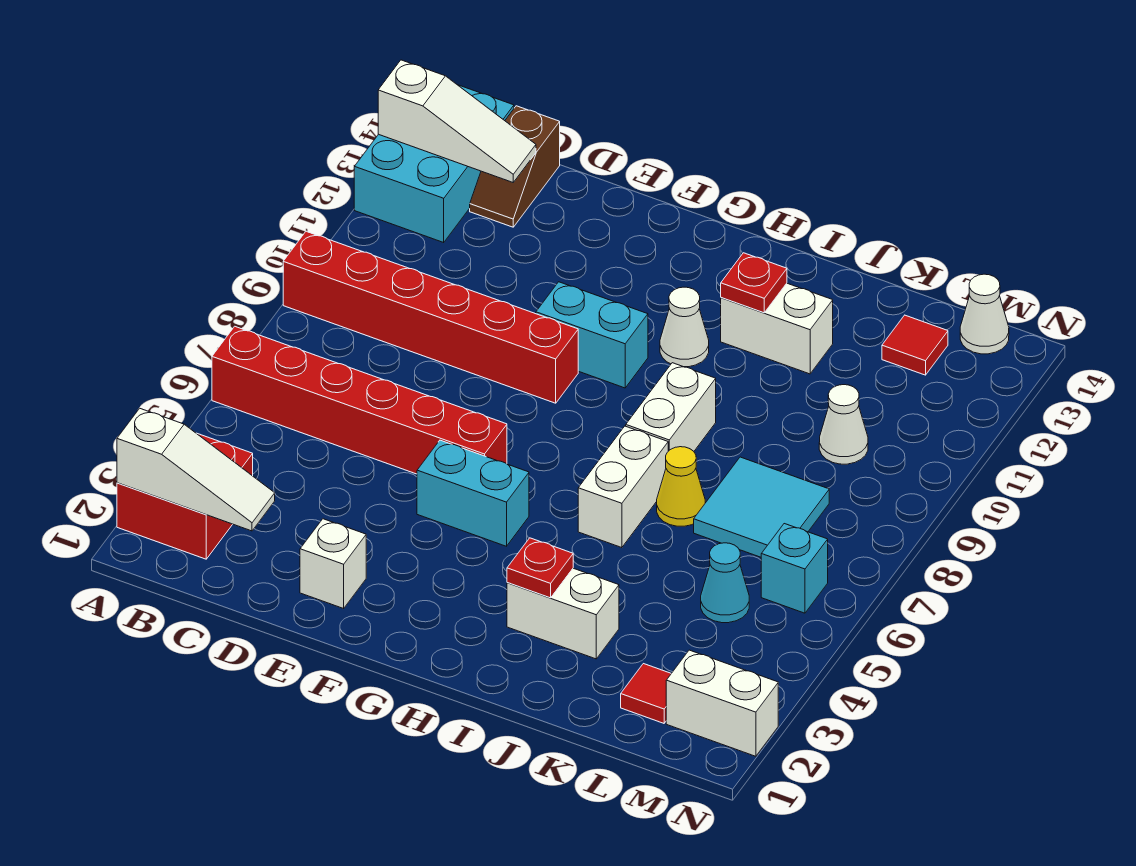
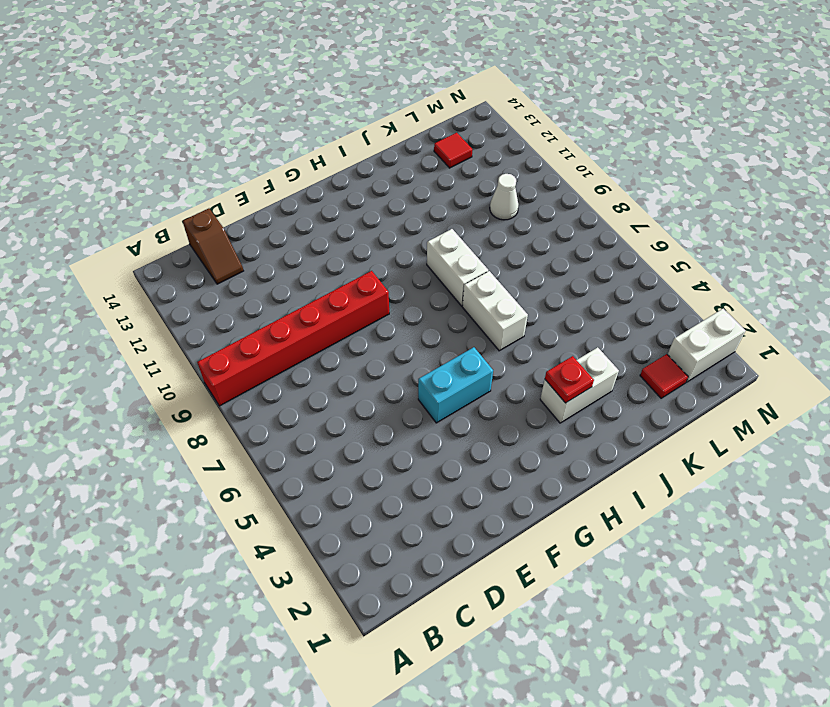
none -> red 2x2 brick [117,434,253,559]
none -> red 1x6 brick [212,326,507,474]
none -> cyan 2x3 brick [354,85,514,242]

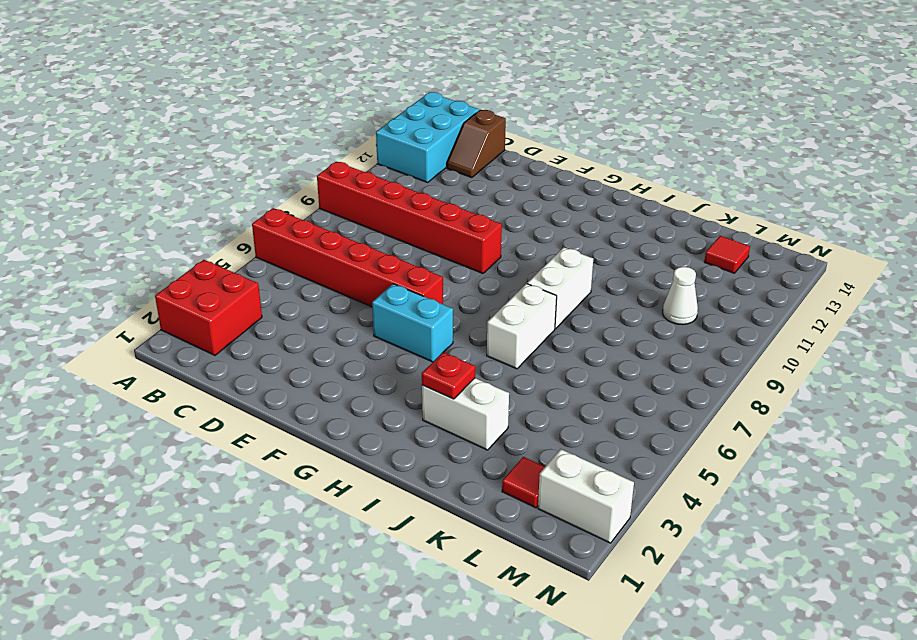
none -> white 1x1 brick [300,519,366,608]
none -> cyan 1x2 brick [536,282,648,388]
none -> white 1x1 cone [660,287,709,367]

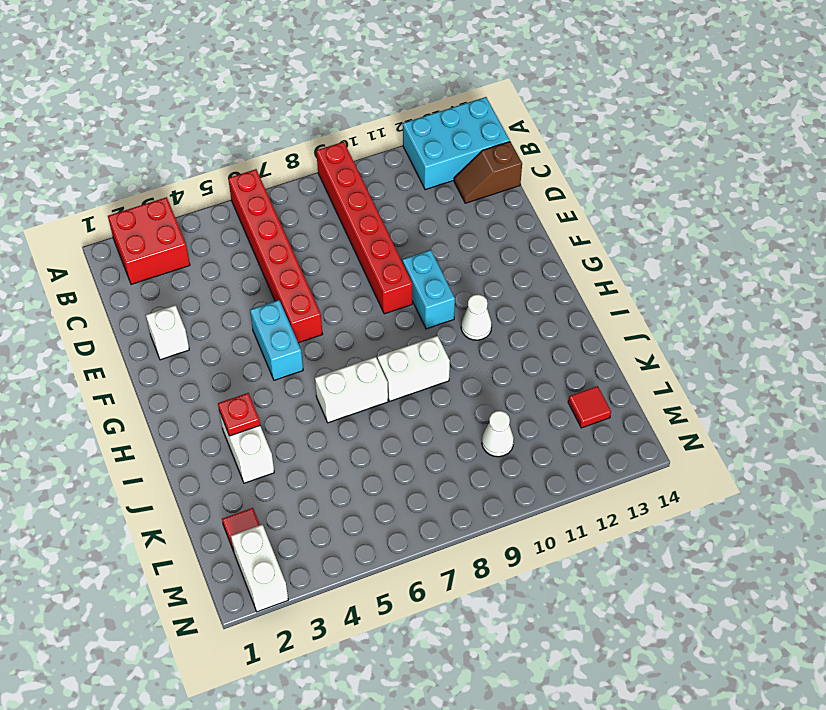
none -> white 1x2 brick [721,283,833,374]
none -> yellow 1x1 cone [657,447,705,526]
none -> cyan 2x2 tile [694,457,829,557]

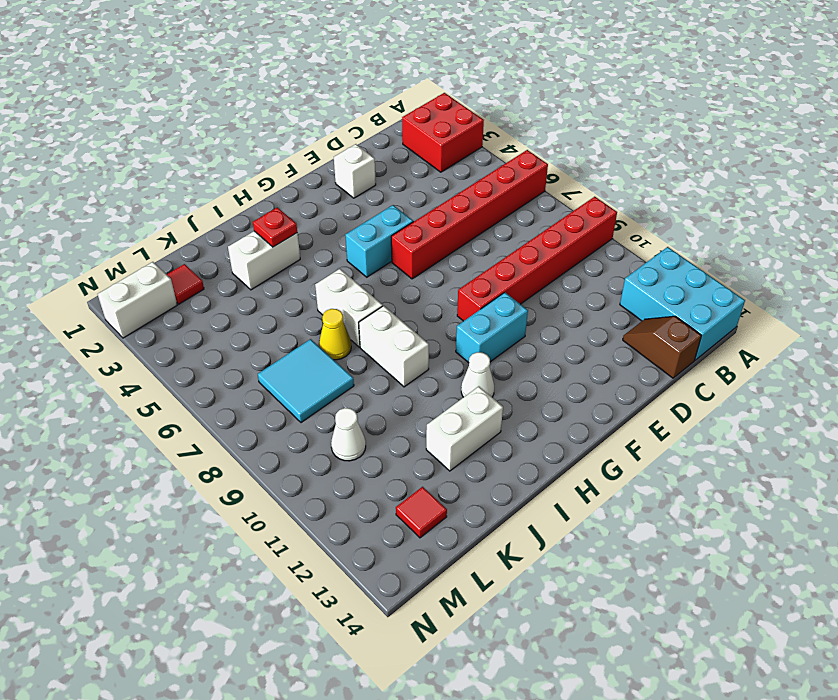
none -> cyan 1x1 cone [701,543,749,623]
none -> cyan 1x1 brick [761,524,828,613]
none -> white 1x1 cone [960,274,1009,354]

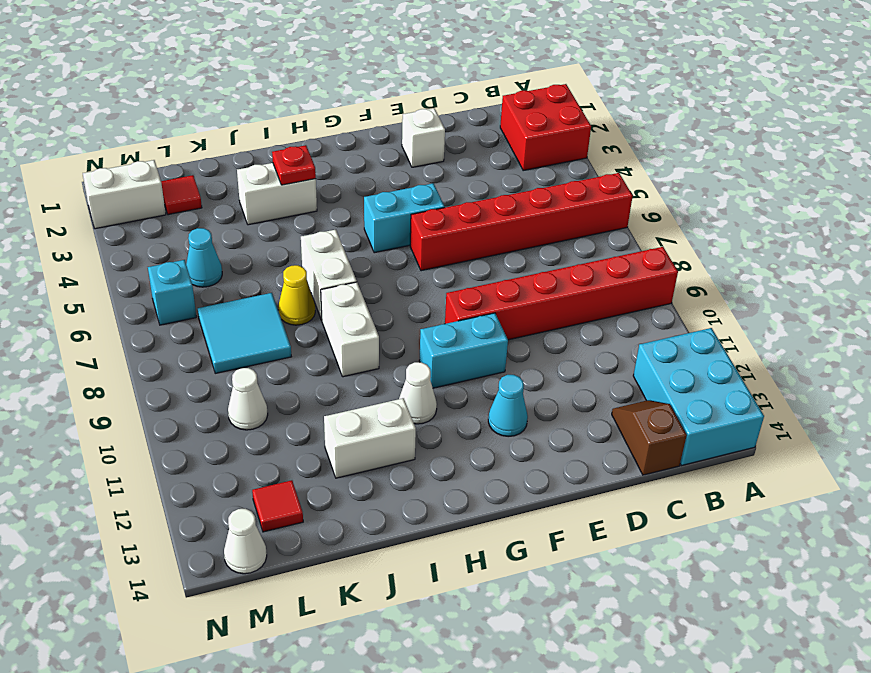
cyan 1x1 cone [488,375,528,437] -> none
none -> white 1x3 slope [117,408,275,531]
none -> white 1x3 slope [378,60,536,182]
none -> red 1x1 plate [721,253,787,313]

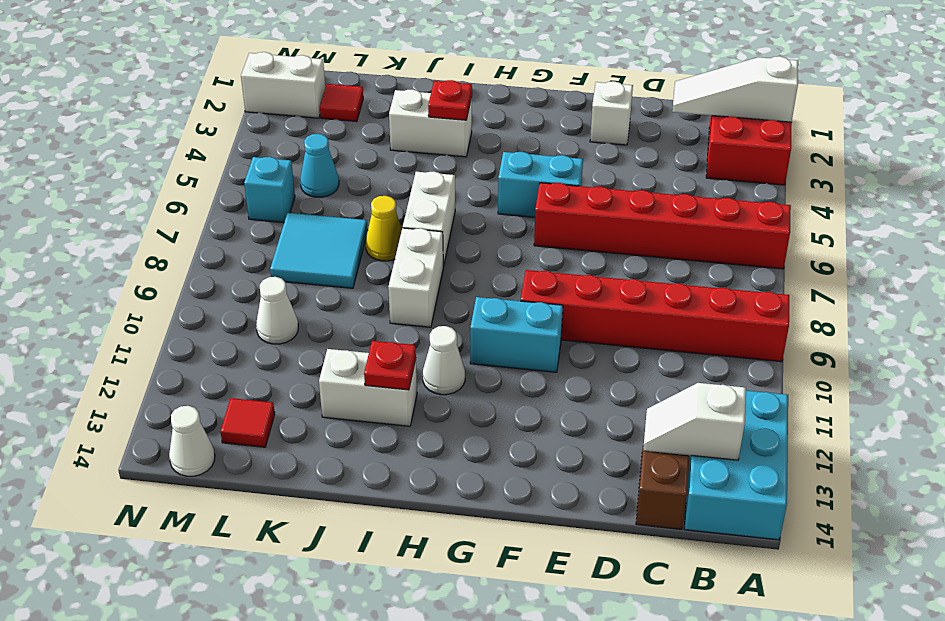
white 1x2 slope [643,383,746,460] -> white 1x3 slope [378,60,536,182]

